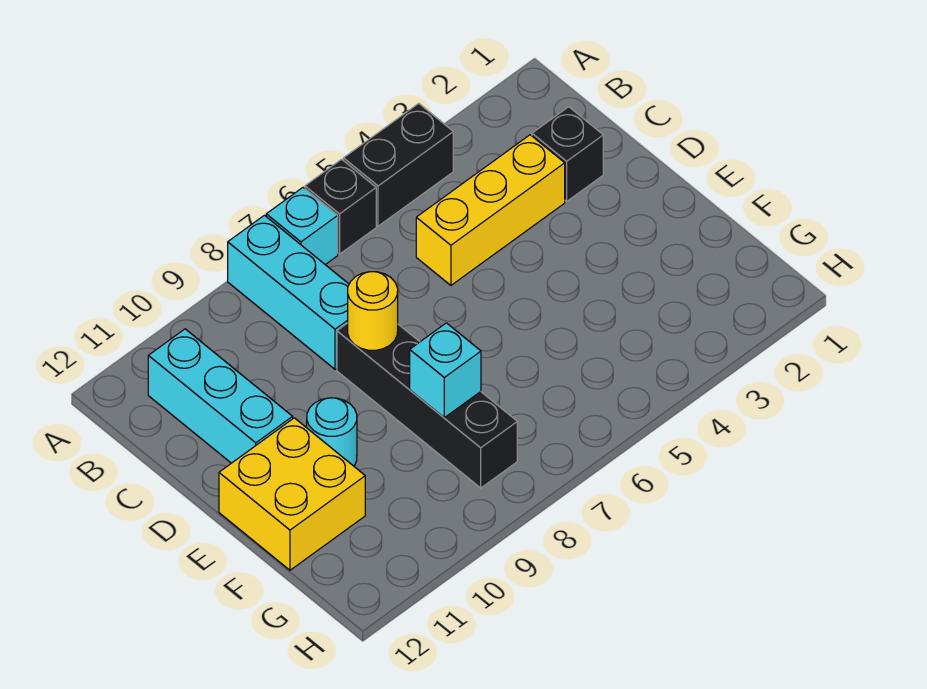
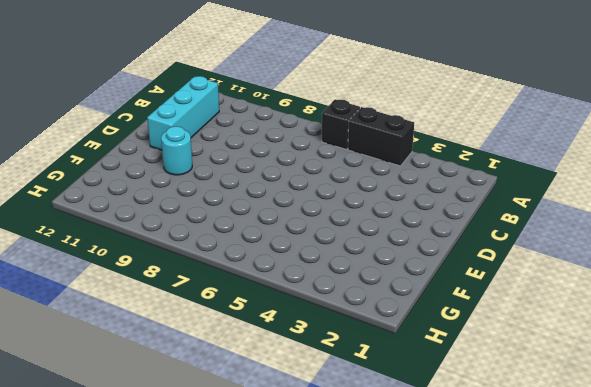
none -> cyan 1x1 brick [266,188,338,265]
none -> cyan 1x3 brick [228,215,349,369]
none -> black 1x1 brick [532,107,603,201]

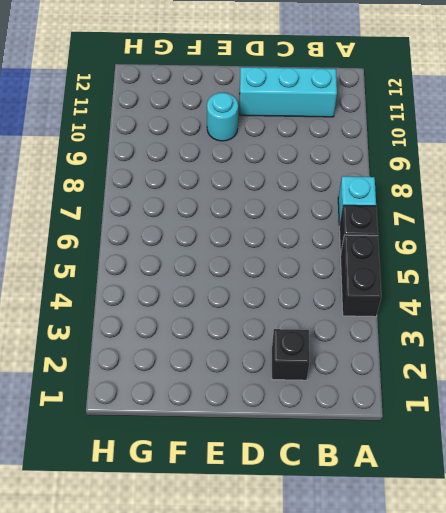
none -> cyan 1x3 brick [228,215,349,369]
none -> yellow 1x3 brick [416,135,565,285]
none -> black 1x4 brick [337,323,517,488]

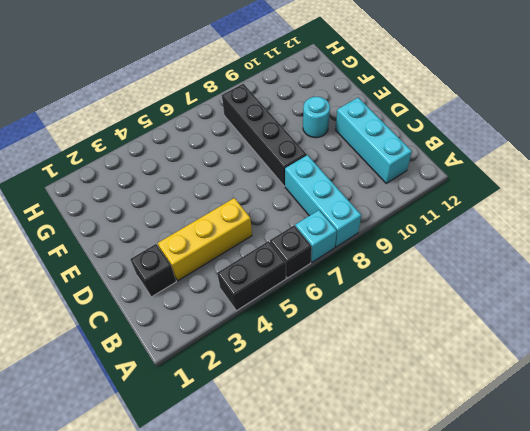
none -> yellow 2x2 brick [219,418,365,570]
none -> yellow 1x1 round brick [348,272,398,350]
none -> cyan 1x1 brick [410,323,481,418]

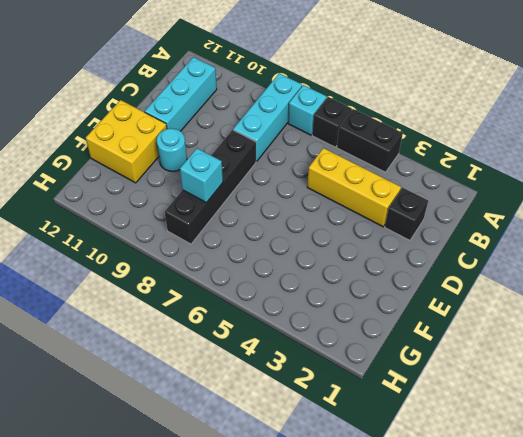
none -> yellow 1x1 round brick [348,272,398,350]

